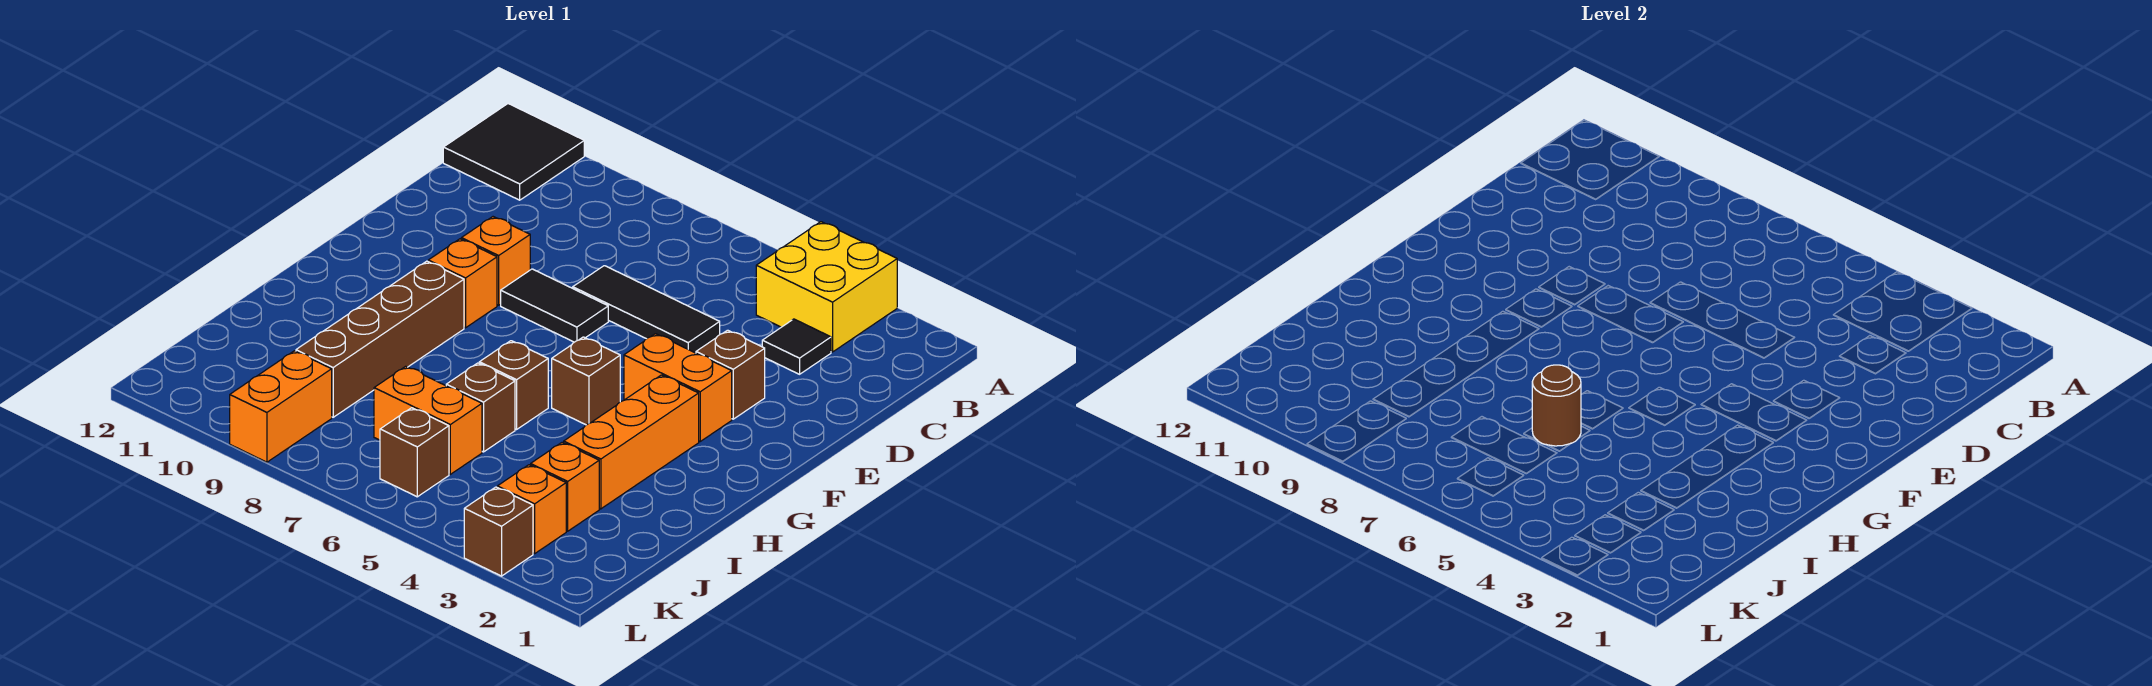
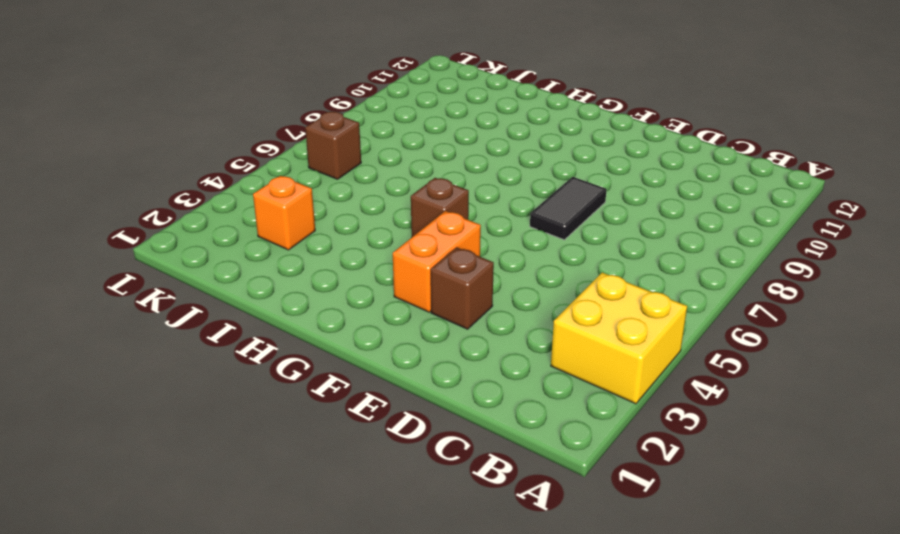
none -> black 2x2 tile [443,104,584,200]
none -> black 1x1 tile [762,319,831,374]
none -> black 1x3 tile [573,266,720,353]

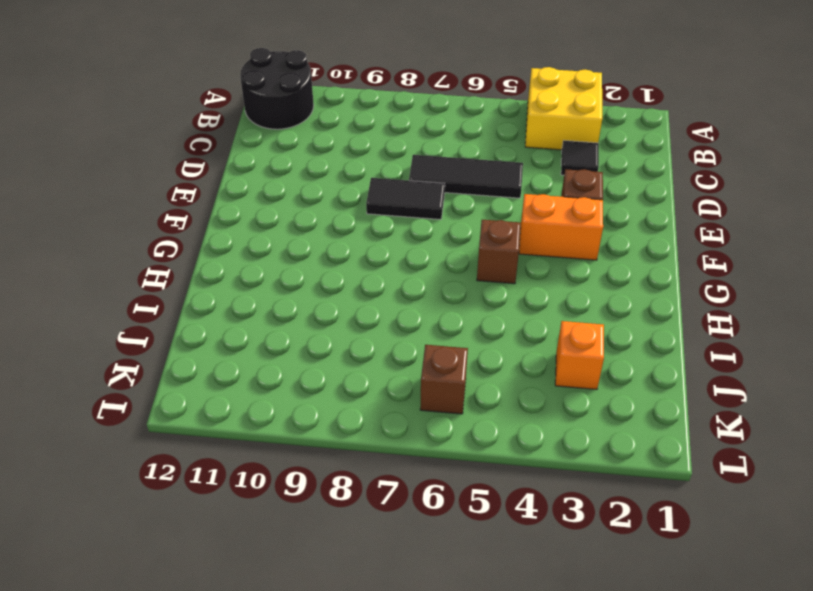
black 2x2 round brick [240,48,314,129] -> black 2x2 tile [443,104,584,200]
none -> orange 1x1 brick [461,217,530,305]
none -> orange 1x1 brick [428,239,497,328]
none -> orange 1x3 brick [564,375,699,509]

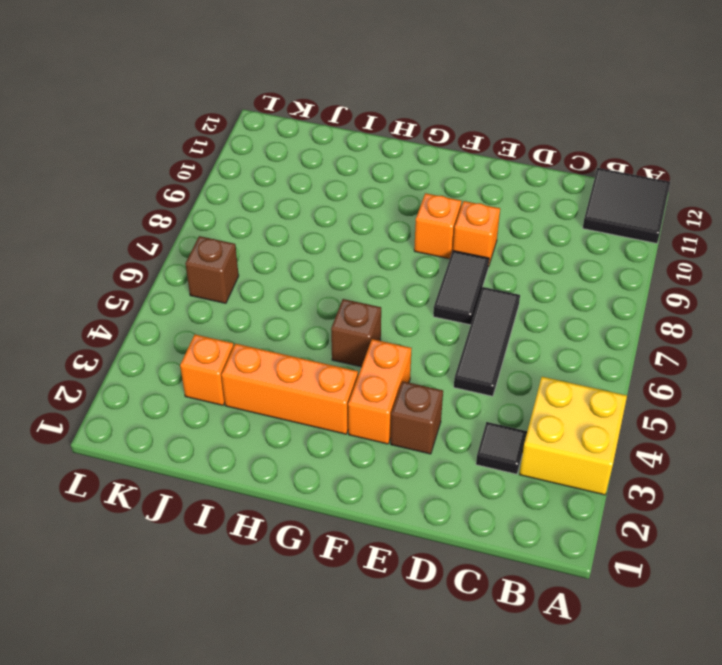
none -> brown 1x4 brick [296,261,464,417]
none -> brown 1x1 brick [479,341,548,429]
none -> brown 1x1 brick [446,363,515,452]

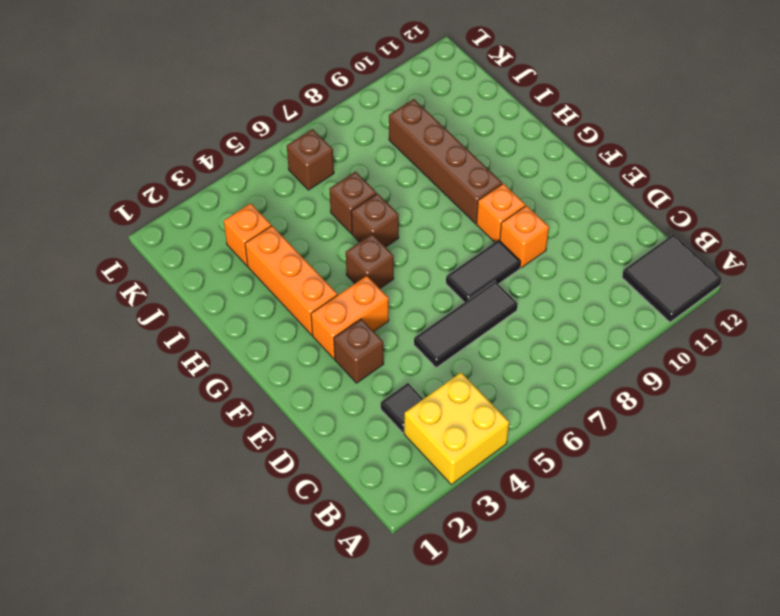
none -> orange 1x2 brick [374,366,482,474]
none -> orange 1x1 brick [497,465,566,554]
none -> orange 1x2 brick [230,351,332,462]

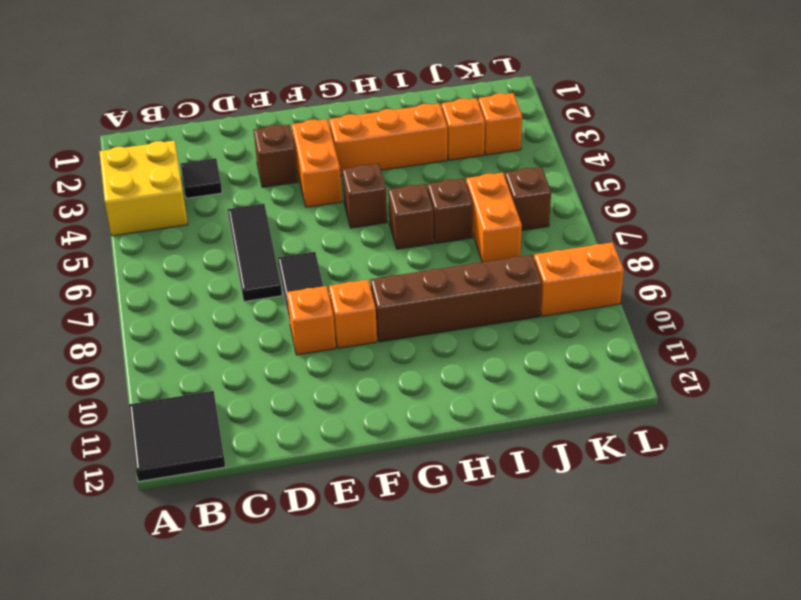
none -> brown 1x1 brick [464,487,533,576]
none -> brown 1x1 round brick [1532,365,1581,446]

